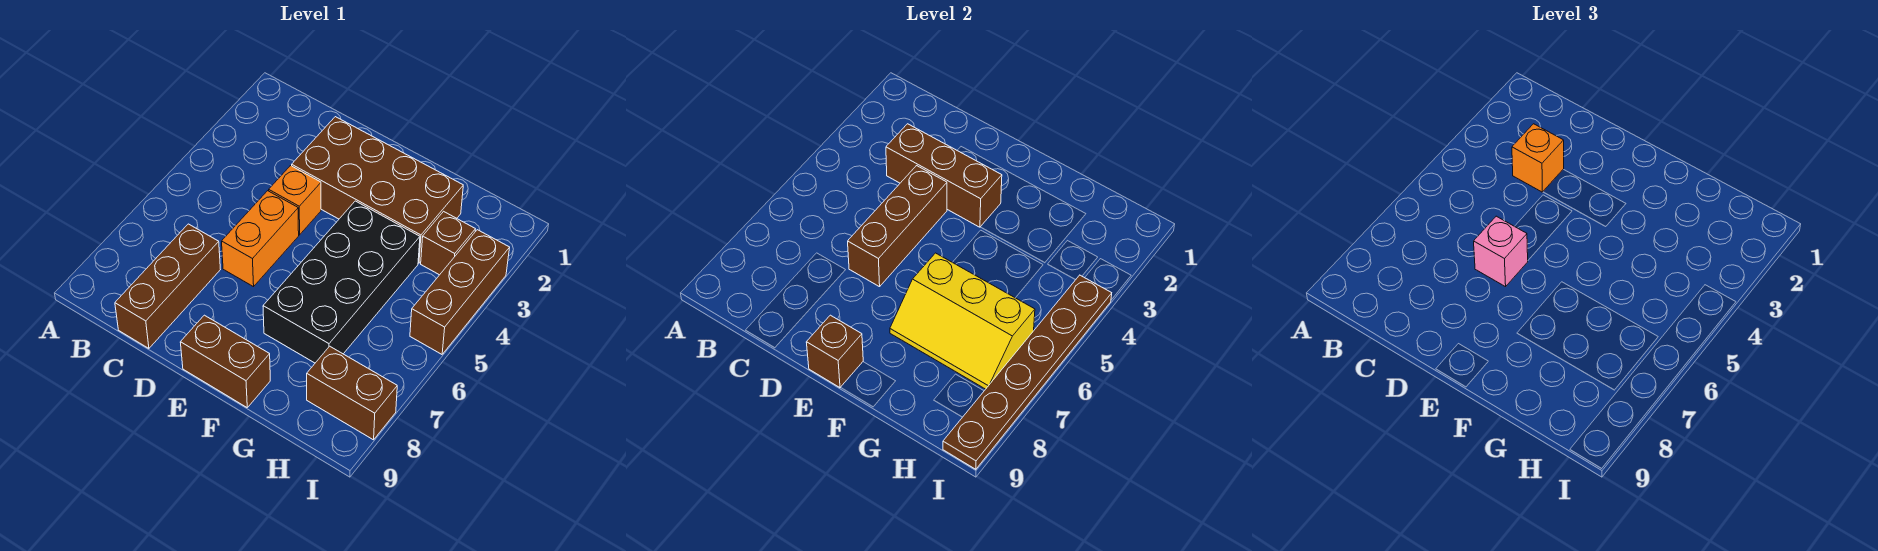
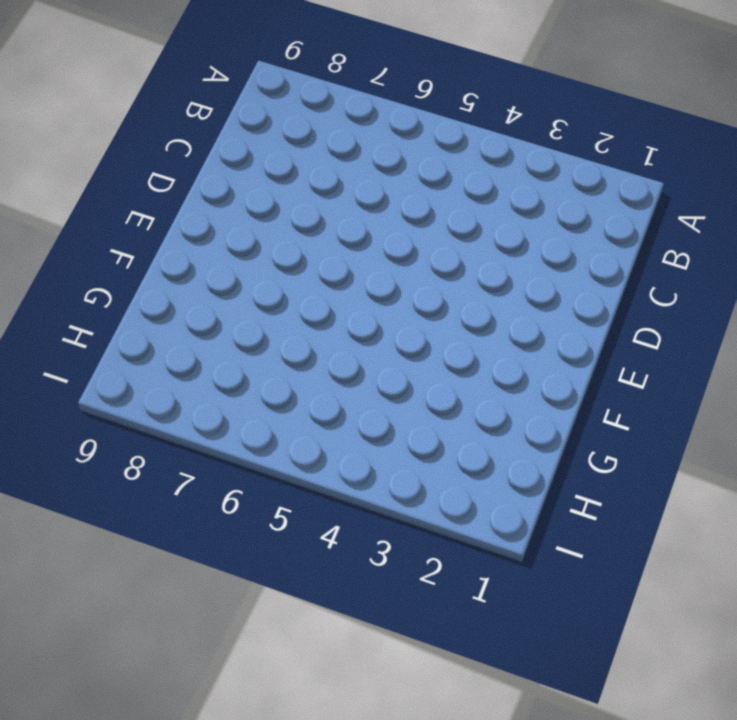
none -> brown 1x3 brick [115,224,220,348]
none -> brown 2x4 brick [292,117,463,263]
none -> orange 1x1 brick [269,166,321,235]

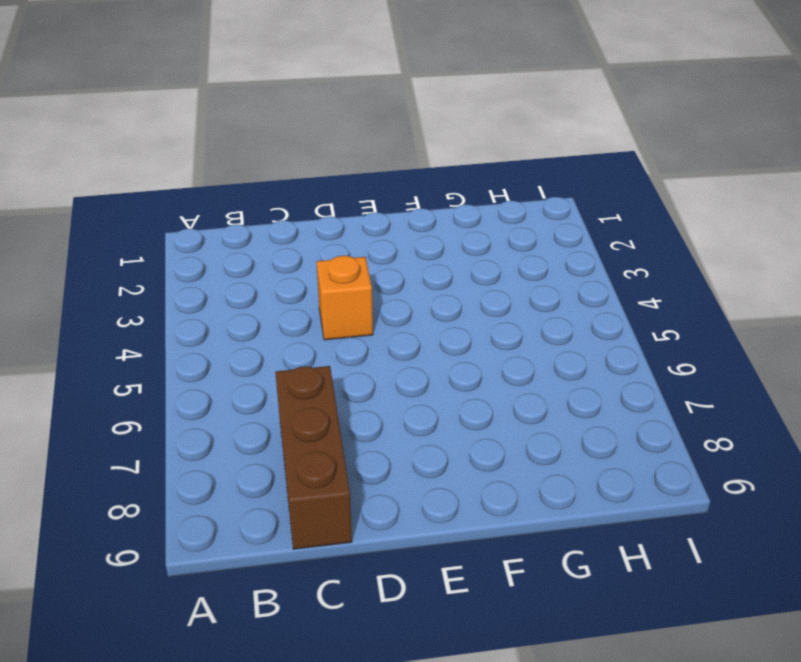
none -> brown 2x4 brick [292,117,463,263]
none -> orange 1x2 brick [222,191,299,287]
none -> brown 1x2 brick [180,315,270,407]

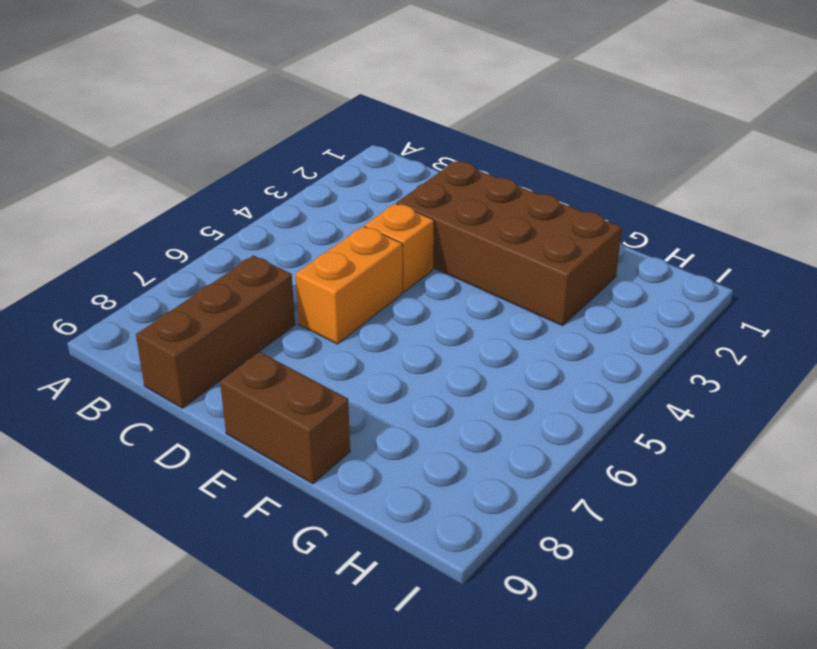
none -> black 2x4 brick [263,201,420,363]
none -> brown 1x1 brick [421,211,475,275]
none -> brown 1x2 brick [307,346,397,440]

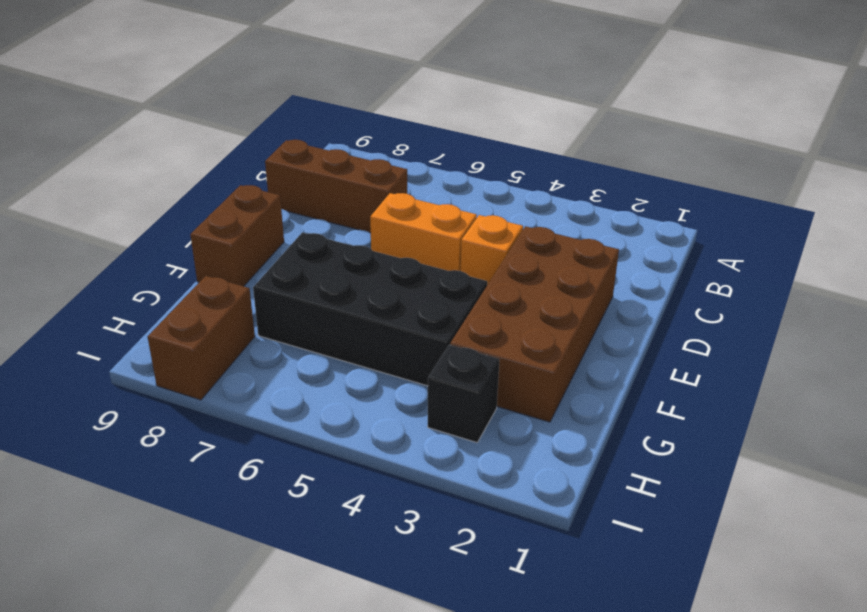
black 1x1 brick [428,345,500,443] -> brown 1x1 brick [421,211,475,275]
none -> brown 1x3 brick [410,230,510,354]
none -> brown 1x3 brick [886,124,1002,227]
none -> brown 1x3 brick [848,166,947,287]

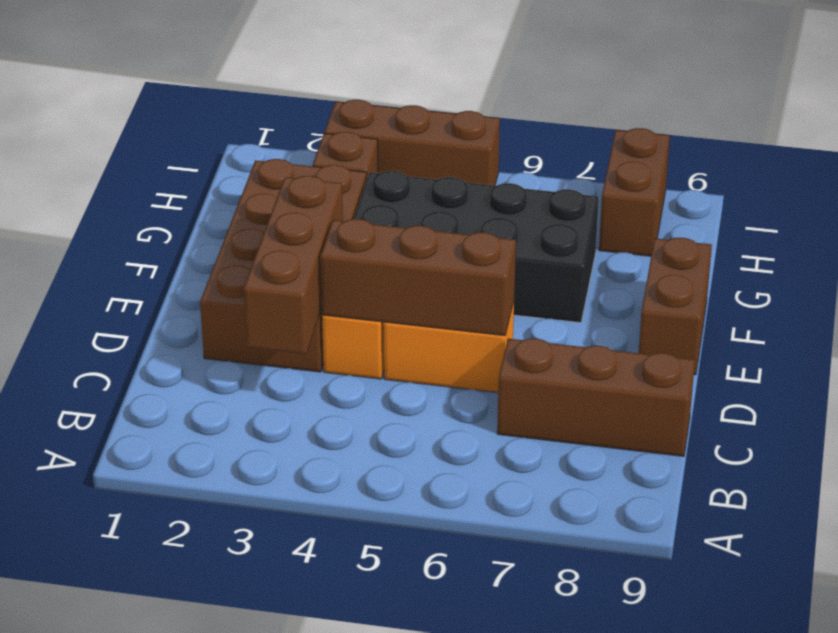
none -> brown 1x1 brick [806,315,863,388]
none -> yellow 2x3 slope [890,253,1035,389]
none -> brown 1x6 plate [943,275,1112,469]

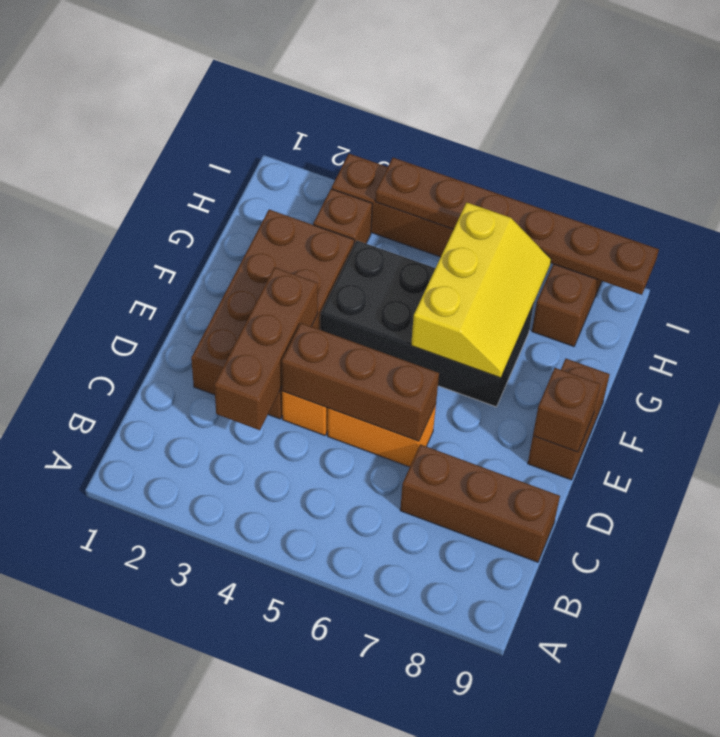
none -> orange 1x1 brick [1512,124,1564,192]
none -> pink 1x1 brick [1474,216,1528,287]

